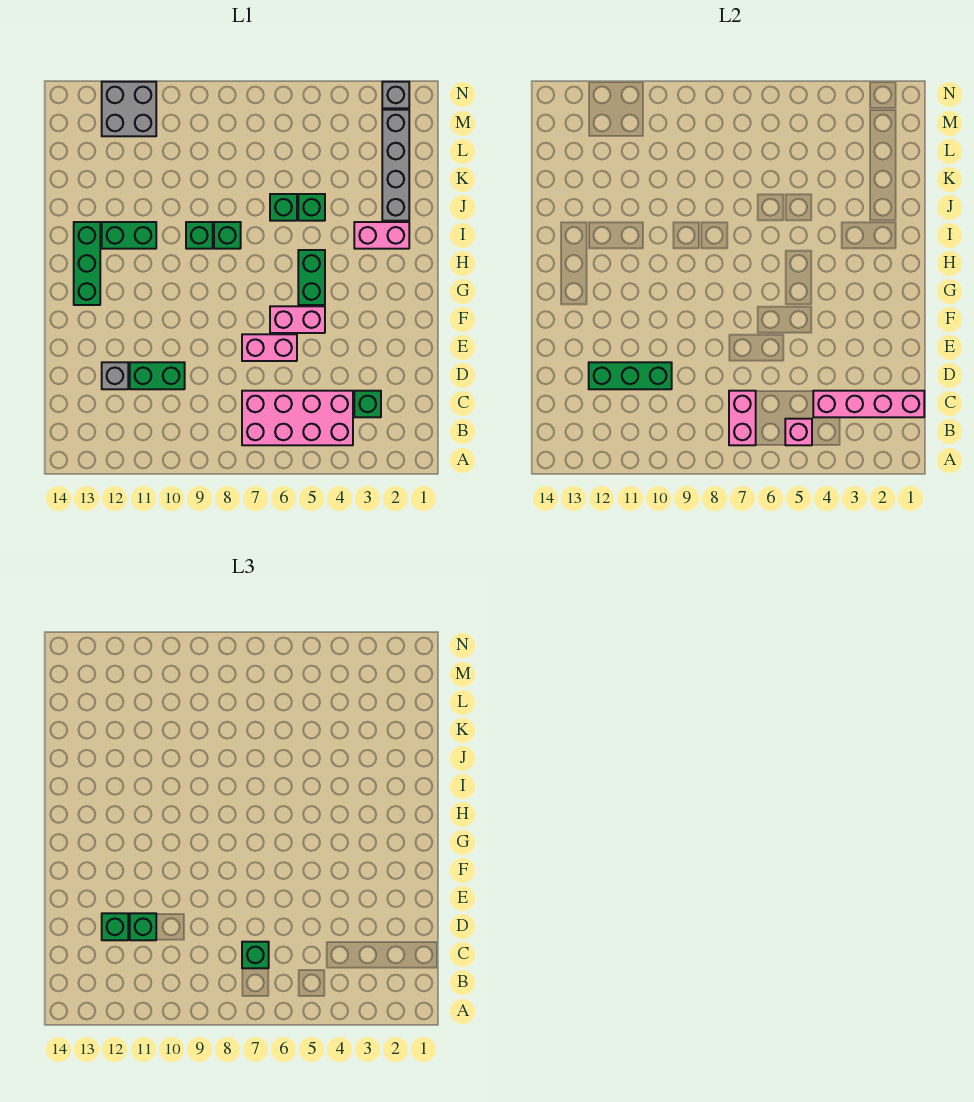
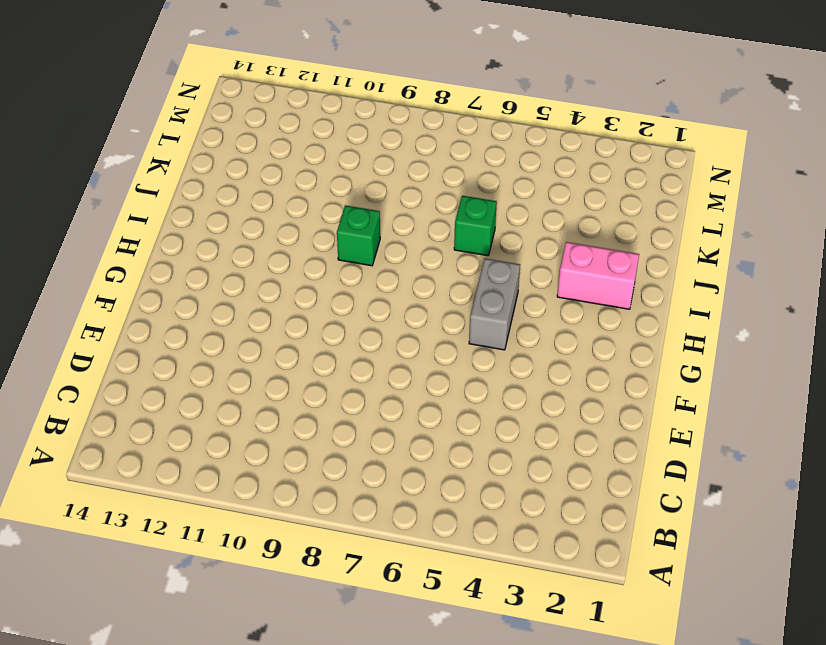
grey 1x2 brick [469,259,520,350] -> green 1x2 brick [298,250,325,305]
none -> pink 2x4 brick [242,391,353,445]
none -> green 1x1 brick [354,391,381,417]
none -> green 1x2 brick [130,362,185,389]

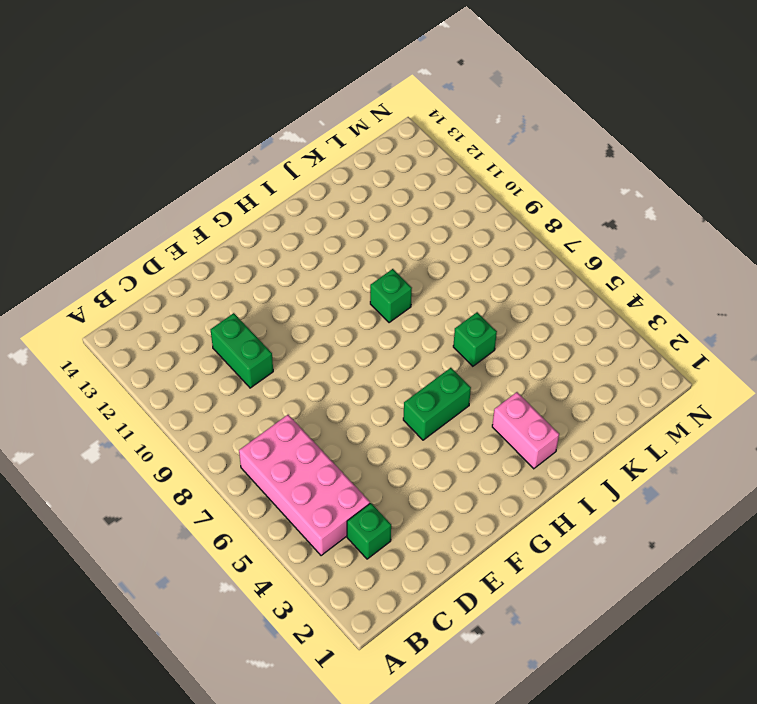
none -> grey 1x1 brick [102,362,128,389]
none -> pink 1x2 brick [242,334,297,361]
none -> pink 1x2 brick [270,306,325,333]

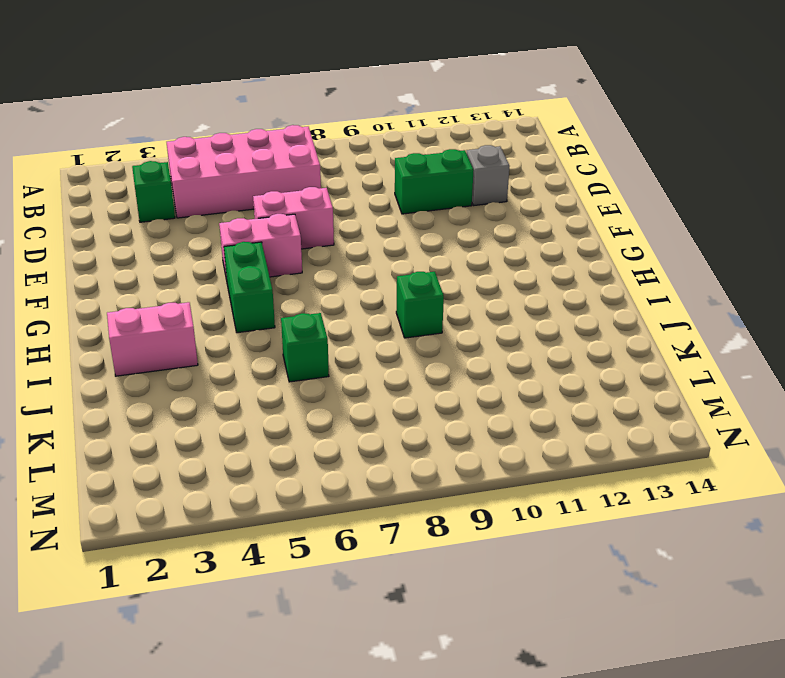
none -> green 1x3 brick [74,222,100,305]
none -> green 1x1 brick [214,222,241,249]
none -> green 1x2 brick [102,222,156,249]

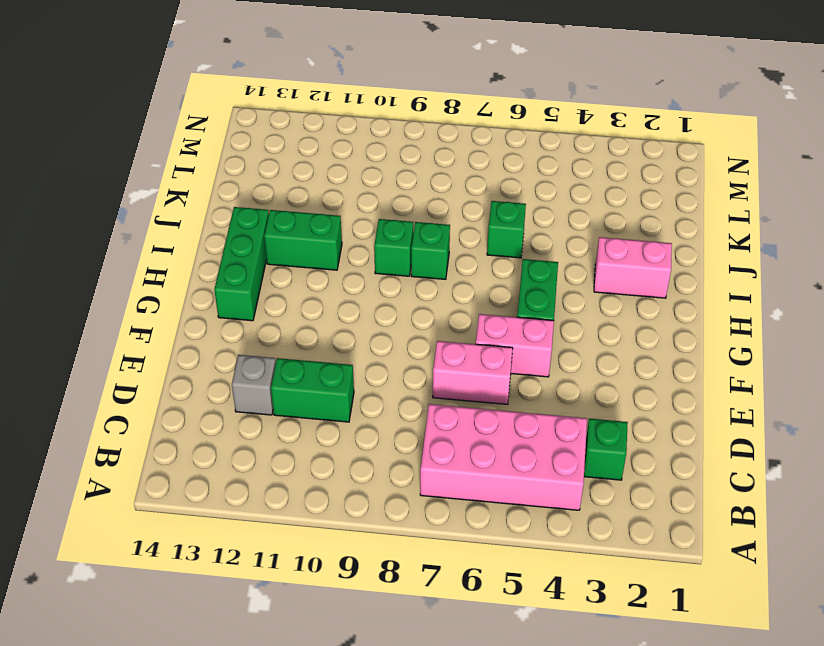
none -> grey 1x4 brick [382,110,409,221]
none -> green 1x1 brick [298,194,325,221]
none -> grey 2x2 brick [102,82,156,136]

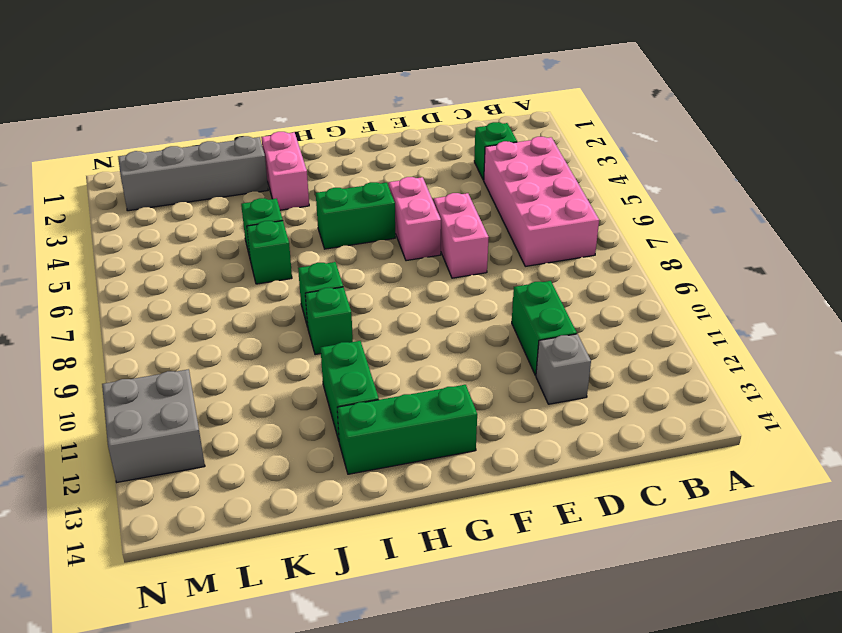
none -> grey 1x1 brick [382,82,409,108]
none -> pink 1x1 brick [785,419,812,445]
none -> pink 1x2 brick [729,391,756,445]

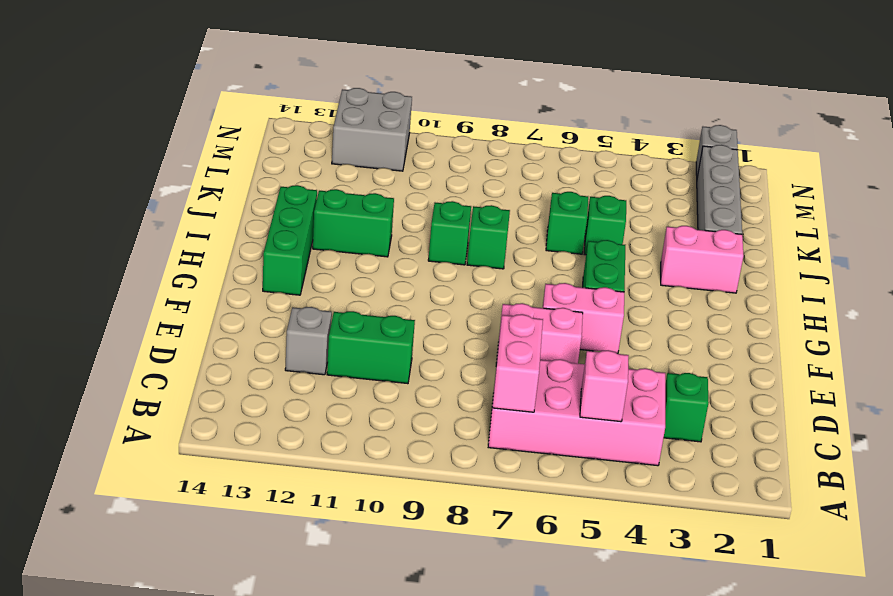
none -> pink 1x4 brick [813,391,924,417]
none -> green 1x3 brick [589,362,672,389]
none -> green 1x1 brick [242,942,269,968]

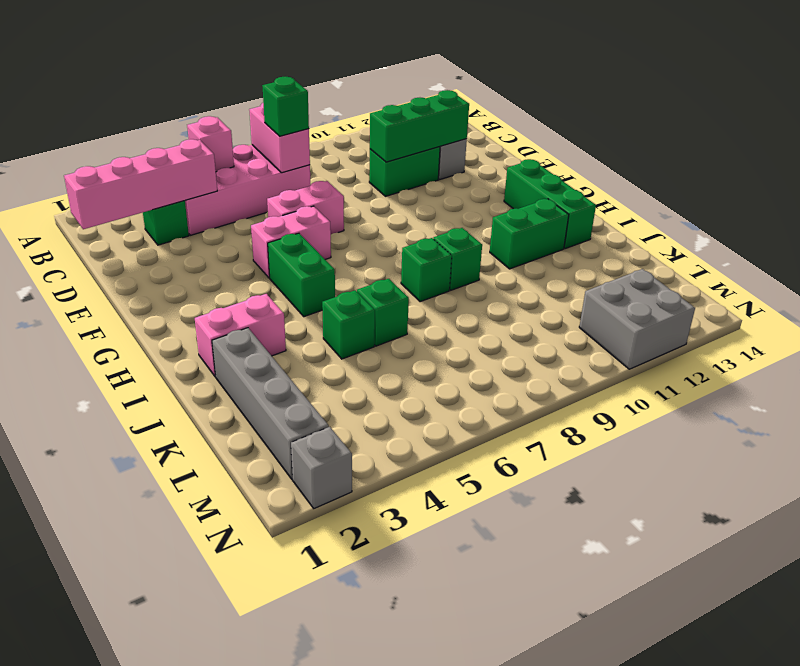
none -> green 1x1 brick [130,913,156,940]
none -> green 1x1 brick [102,913,128,940]

